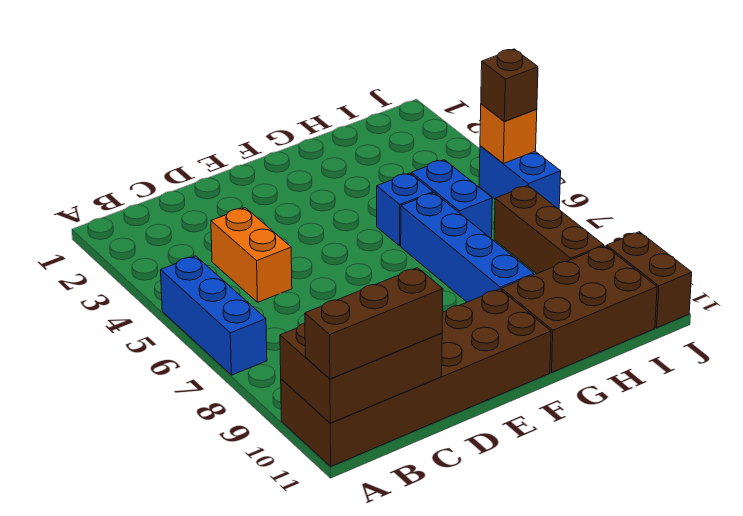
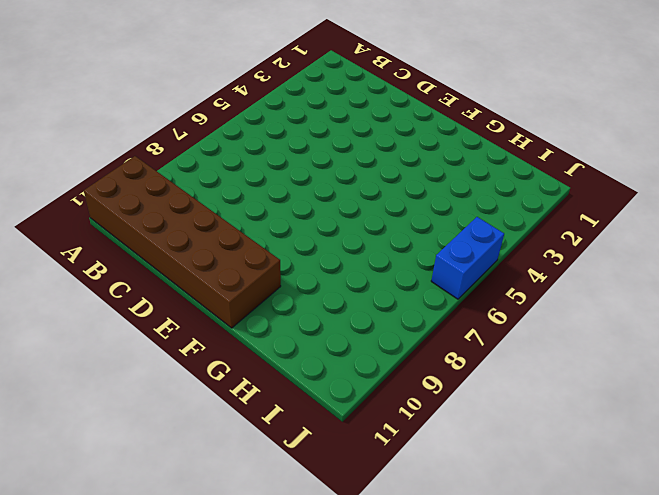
none -> blue 1x3 brick [161,256,267,375]
none -> orange 1x2 brick [211,208,292,302]
none -> blue 1x1 brick [377,173,433,246]

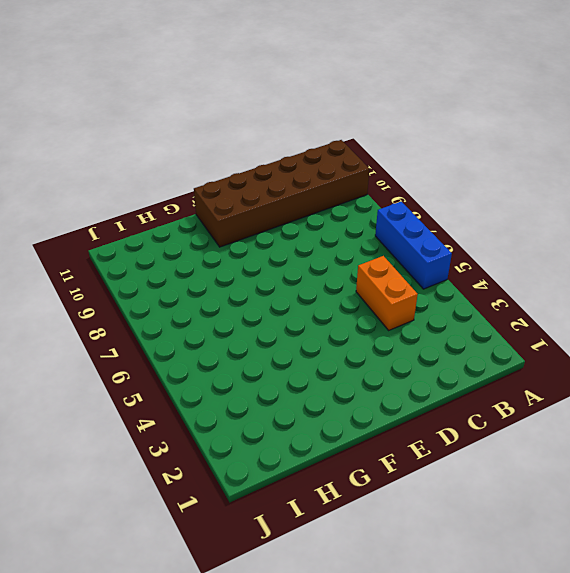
none -> blue 1x1 brick [377,173,433,246]
none -> blue 1x4 brick [401,193,534,302]
none -> brown 2x3 brick [502,246,657,373]

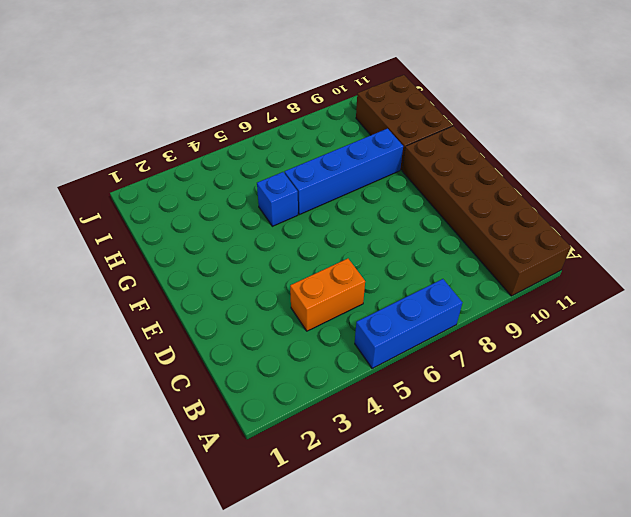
none -> blue 1x2 brick [412,160,492,238]
none -> brown 1x3 brick [494,185,604,274]
none -> blue 1x2 brick [479,146,561,209]

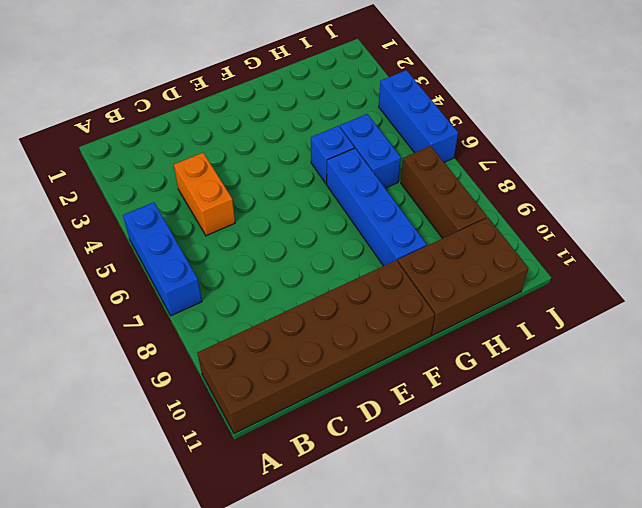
blue 1x3 brick [379,70,458,162] -> blue 1x2 brick [479,146,561,209]
none -> brown 1x2 brick [607,232,692,328]
none -> brown 2x3 brick [280,323,442,423]
none -> orange 1x1 brick [480,104,537,164]

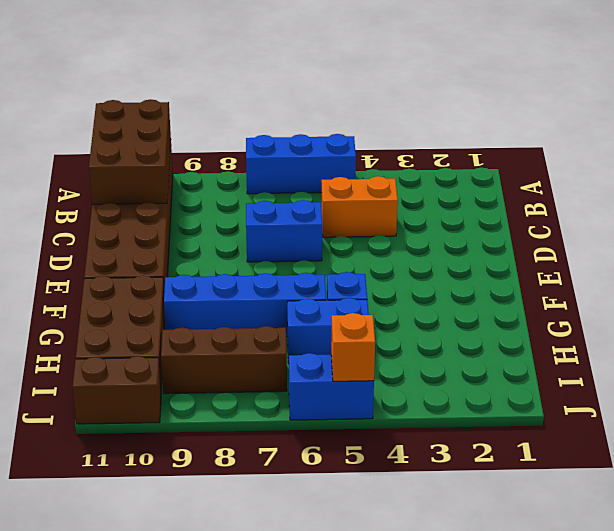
blue 1x2 brick [246,200,322,262] -> none
none -> brown 1x3 brick [305,268,443,379]
none -> brown 1x1 brick [481,49,538,122]

